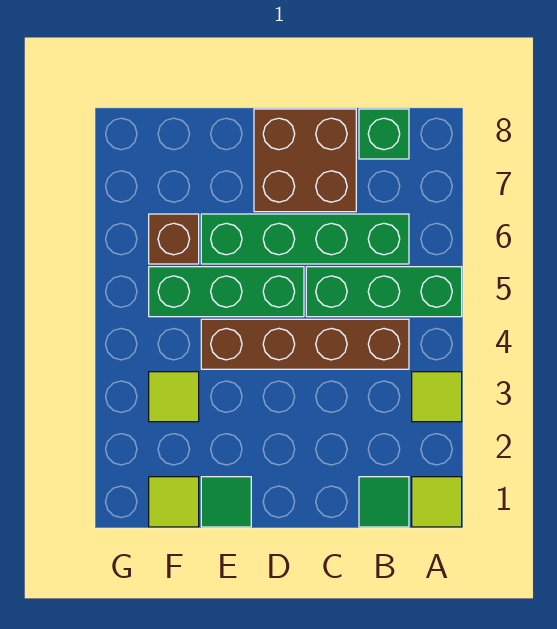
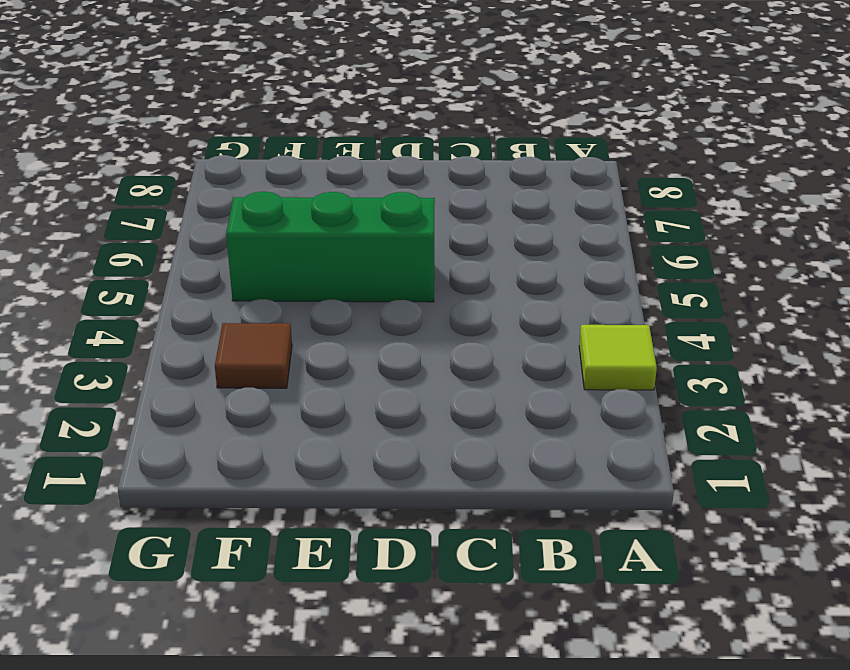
brown 1x1 tile [215,323,292,388] -> lime 1x1 tile [149,372,199,422]
none -> lime 1x1 tile [412,477,462,527]
none -> green 1x3 brick [306,267,462,317]
none -> green 1x1 tile [359,477,409,527]

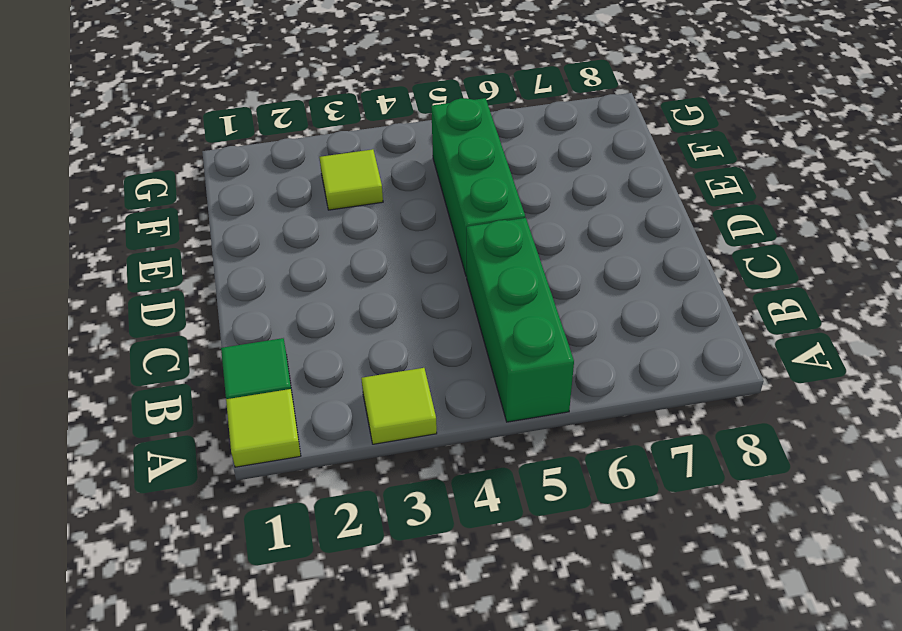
none -> brown 1x4 brick [201,319,409,369]
none -> green 1x4 brick [201,214,409,264]
none -> green 1x1 brick [359,109,409,159]

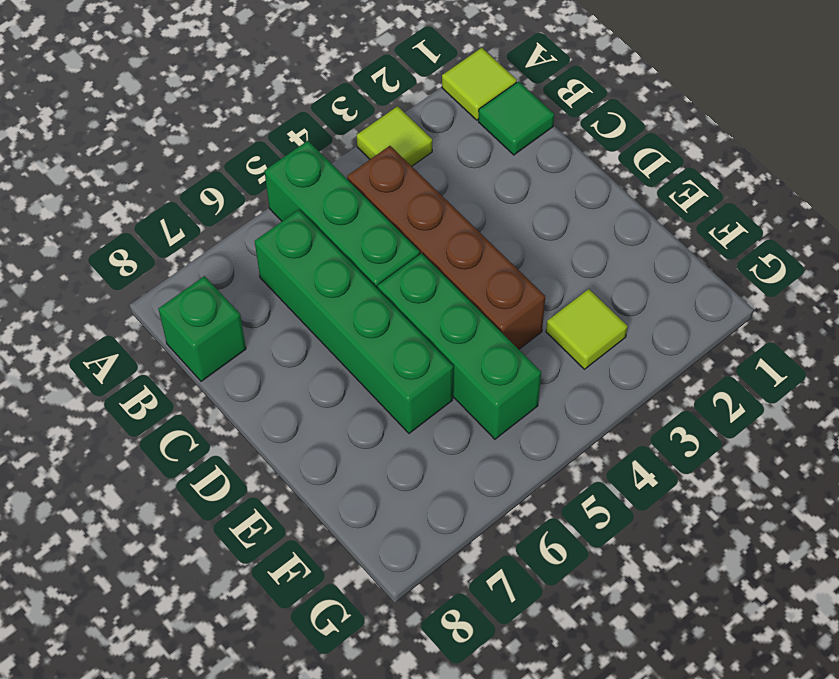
none -> brown 2x2 brick [254,109,356,212]
none -> green 1x1 tile [201,477,251,527]
none -> lime 1x1 tile [149,477,199,527]

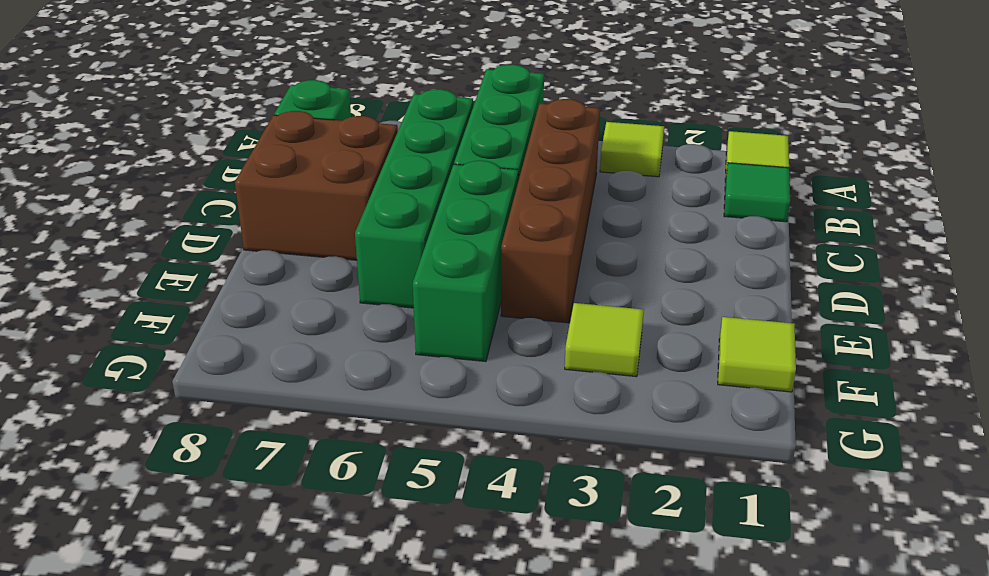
none -> green 1x1 tile [201,477,251,527]
none -> brown 1x1 brick [149,214,199,264]

